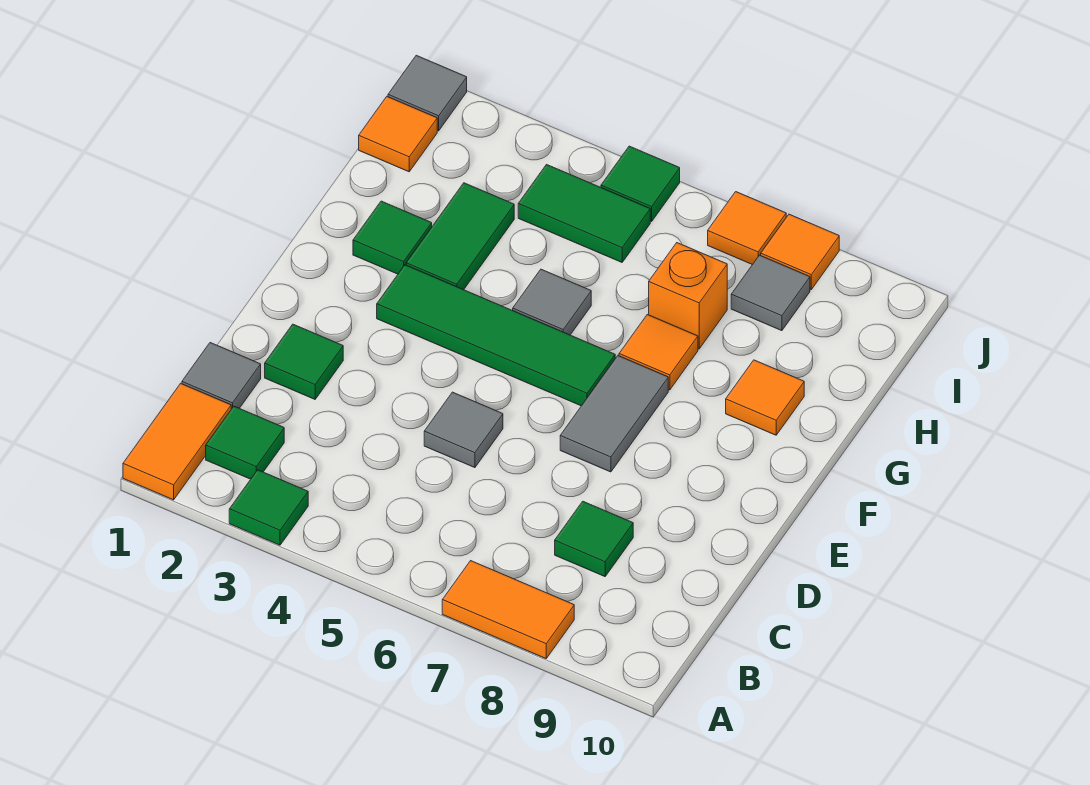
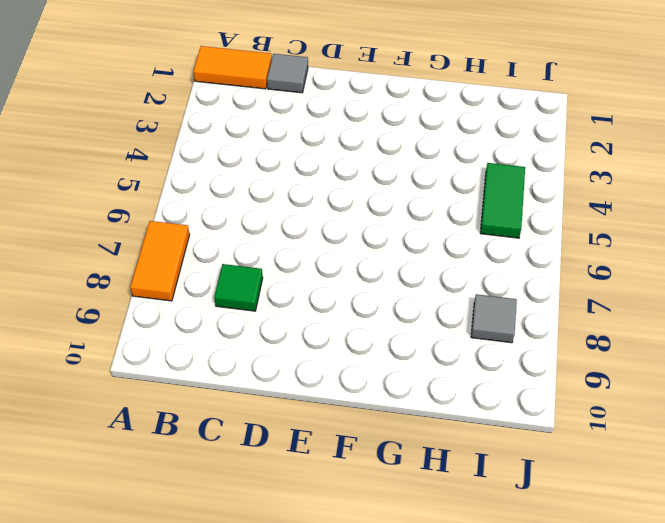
none -> green 1x1 tile [229,470,308,545]
none -> green 1x1 tile [206,406,284,479]
none -> green 1x1 tile [265,324,343,399]

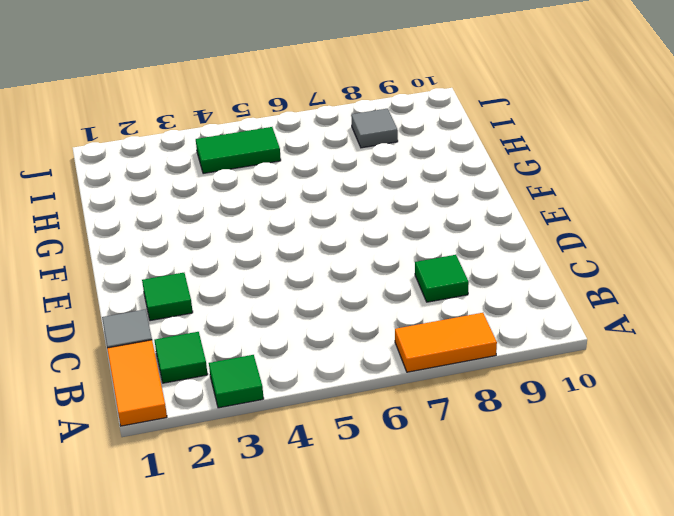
none -> grey 1x1 tile [424,392,503,468]
none -> grey 1x2 tile [560,356,668,472]
none -> green 1x4 tile [377,265,615,406]

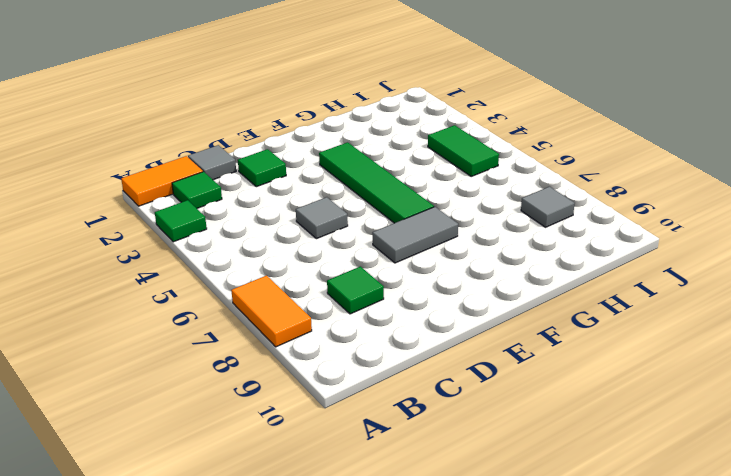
none -> green 1x1 tile [353,201,432,274]
none -> green 1x2 tile [406,183,514,290]
none -> grey 1x1 tile [513,269,591,335]

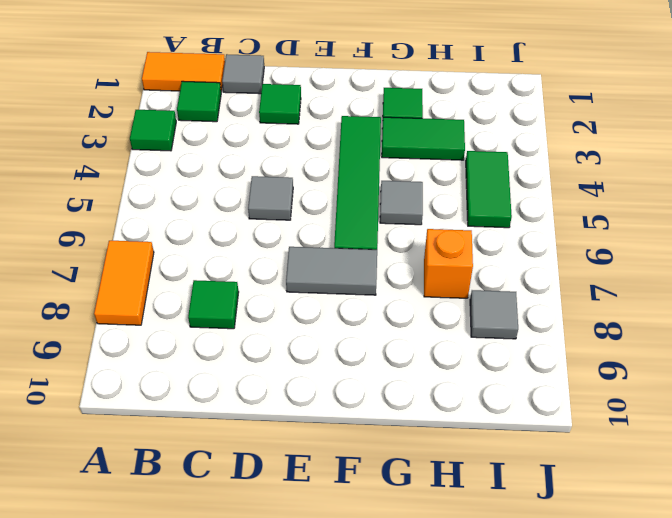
none -> orange 1x1 tile [619,315,698,390]
none -> orange 1x1 tile [726,360,804,435]
none -> orange 1x1 tile [359,97,437,172]

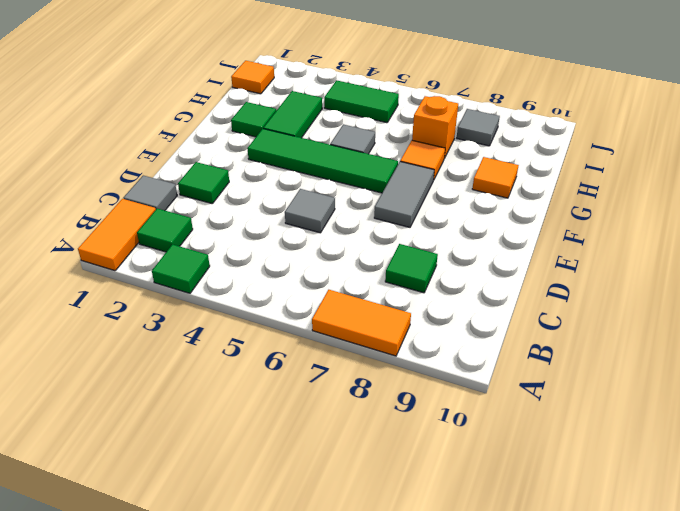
none -> grey 1x1 tile [388,55,467,131]
none -> green 1x1 tile [601,146,680,221]
none -> orange 1x1 tile [708,192,786,265]

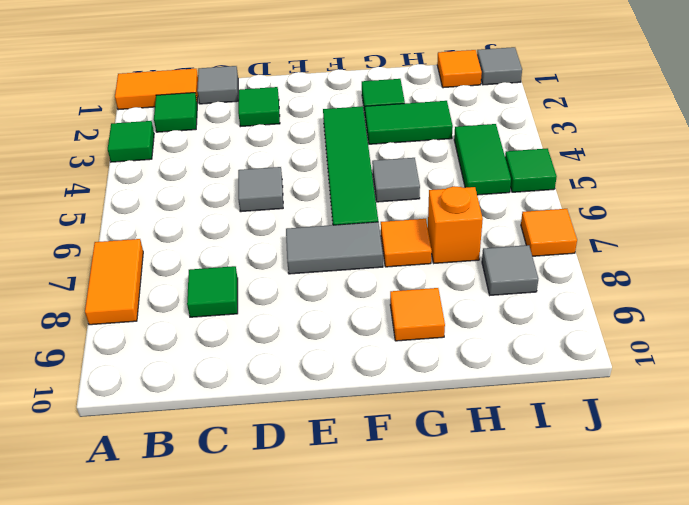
none -> orange 1x1 tile [761,214,839,289]

